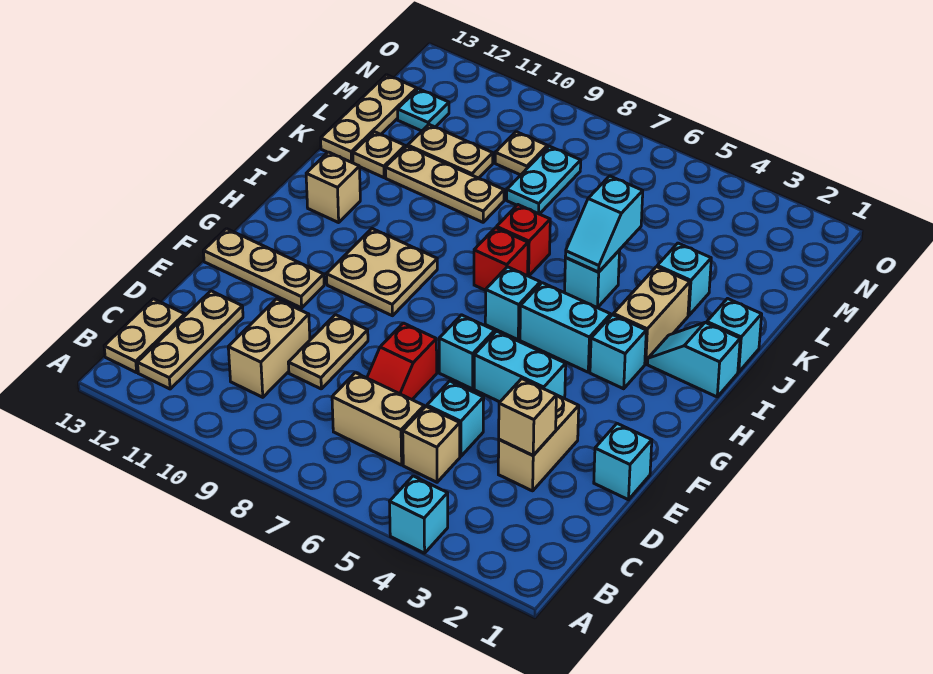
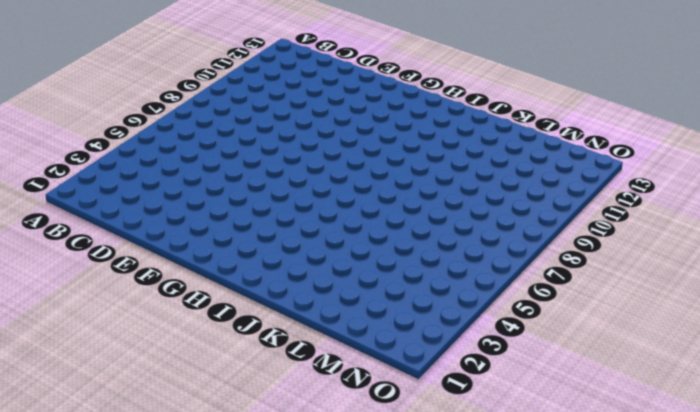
none -> cyan 1x1 brick [390,476,448,553]
none -> tan 1x3 plate [137,291,243,389]
none -> tan 1x2 plate [104,299,185,373]
none -> tan 1x1 brick [403,407,460,482]

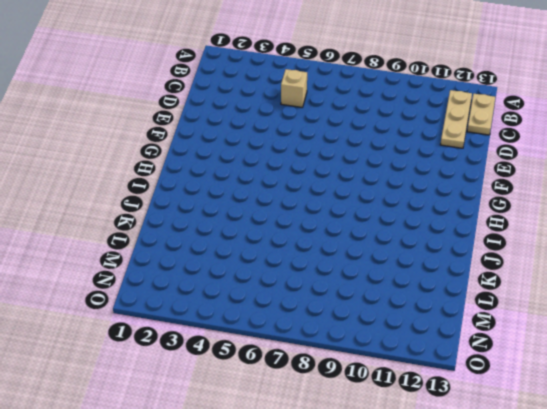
none -> cyan 1x1 brick [390,476,448,553]
none -> tan 1x2 brick [332,373,424,465]
none -> tan 1x2 brick [228,299,310,397]
none -> tan 1x2 brick [498,395,579,491]

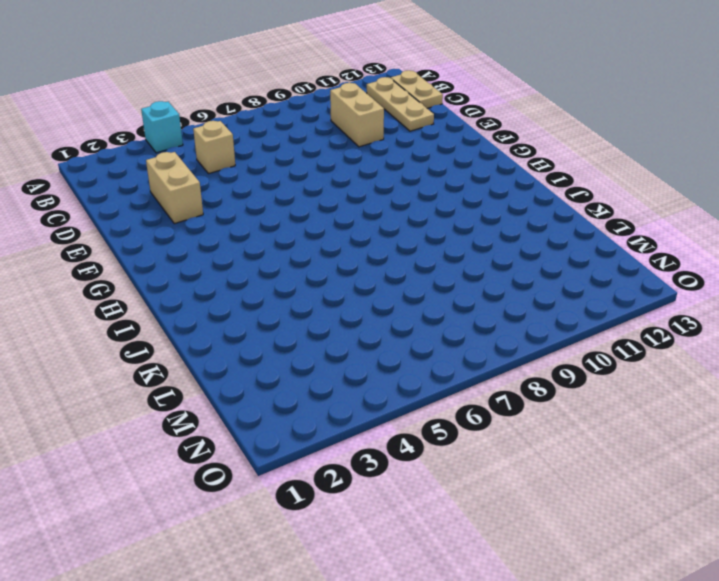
none -> tan 1x2 brick [332,373,424,465]
none -> cyan 1x1 brick [427,381,484,456]
none -> red 1x2 slope [367,323,437,399]
none -> tan 1x2 plate [288,315,368,389]

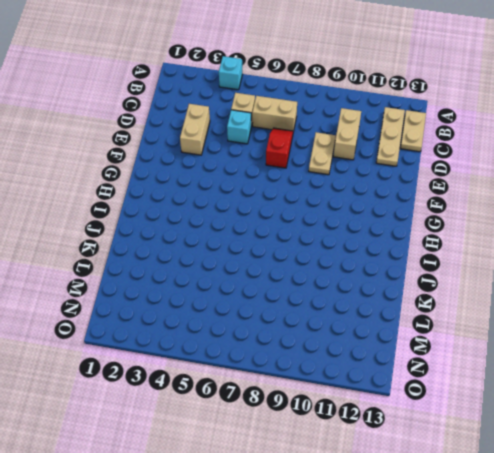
none -> cyan 1x1 brick [594,424,652,500]
none -> cyan 1x2 brick [474,331,566,402]
none -> cyan 1x1 brick [439,315,495,389]
none -> tan 1x3 plate [203,229,324,308]

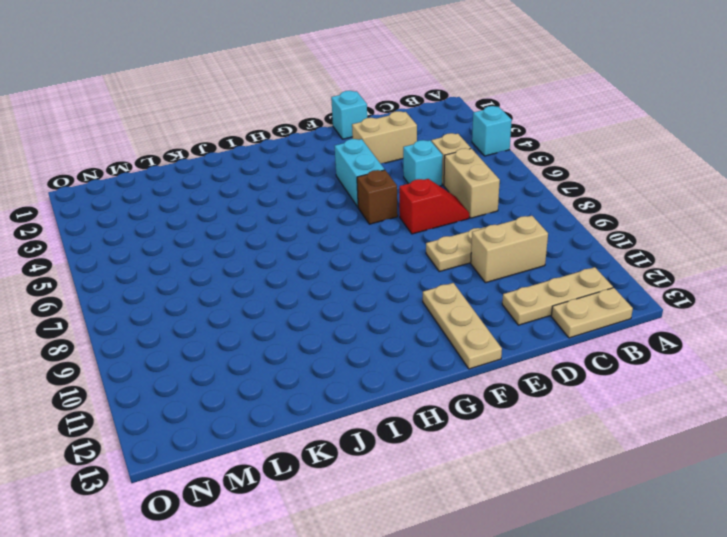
brown 1x1 brick [357,170,398,224] -> cyan 1x1 brick [439,315,495,389]
none -> tan 2x2 plate [327,229,437,316]
none -> cyan 1x1 brick [590,315,646,389]
none -> cyan 1x2 brick [520,283,611,372]
none -> cyan 1x1 brick [485,267,540,340]

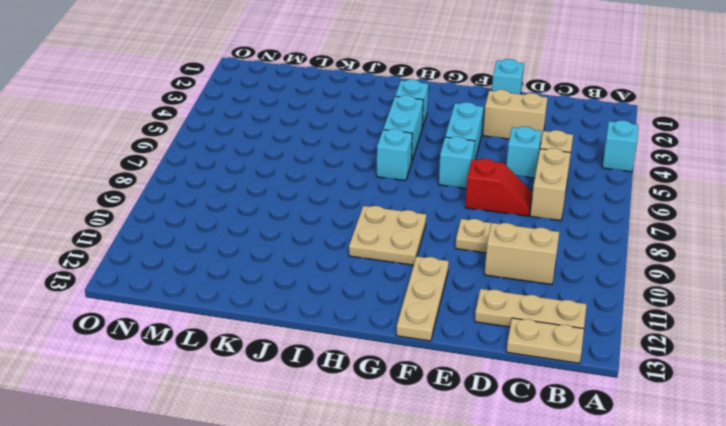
none -> cyan 1x2 slope [647,323,740,397]
none -> tan 1x2 brick [613,267,690,364]
none -> red 1x1 brick [474,228,528,290]
none -> tan 1x1 brick [306,152,360,223]

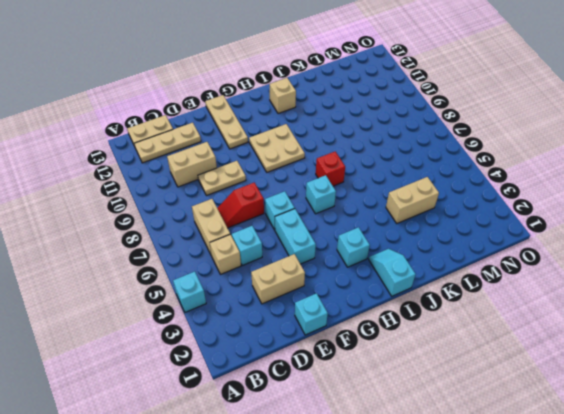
tan 1x2 brick [386,177,439,223] -> tan 1x2 brick moved to [613,267,690,364]
none -> cyan 1x2 brick [520,283,611,372]
none -> cyan 1x1 brick [707,299,762,372]
none -> cyan 1x1 brick [565,250,620,307]
none -> red 1x1 brick [497,205,550,276]

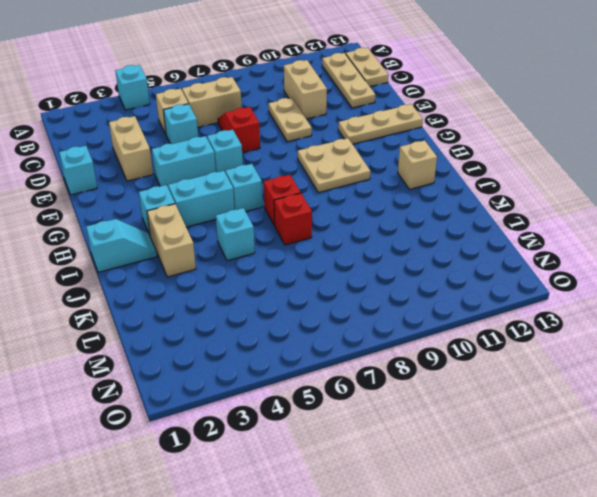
none -> cyan 1x1 brick [707,299,762,372]
none -> cyan 1x1 brick [657,243,711,316]
none -> tan 1x3 plate [385,146,504,222]
none -> tan 1x1 plate [353,132,405,178]

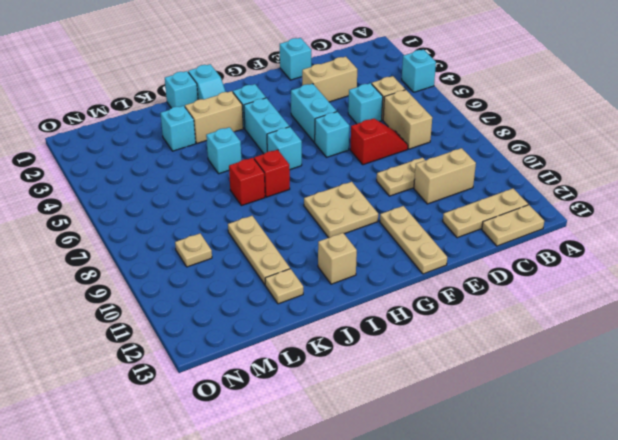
none -> tan 1x3 plate [321,75,417,162]
none -> cyan 1x2 plate [507,146,581,214]
none -> tan 1x2 plate [408,125,493,178]
none -> cyan 1x1 plate [398,89,449,131]

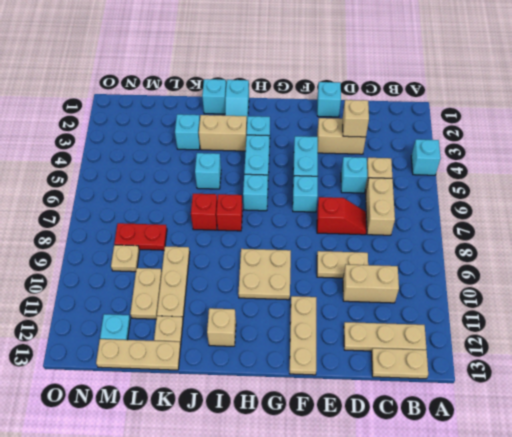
red 1x2 plate [114,223,167,250] -> cyan 1x2 plate [507,146,581,214]
none -> cyan 1x2 slope [565,176,643,272]

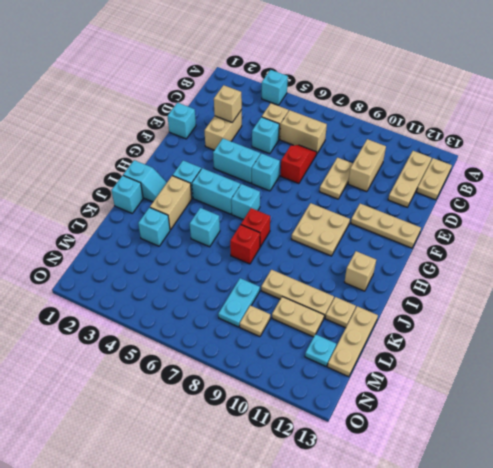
none -> cyan 1x2 slope [565,176,643,272]

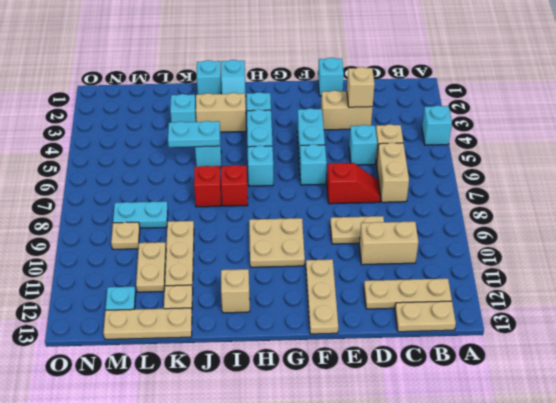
cyan 1x2 plate [168,121,220,147] -> cyan 1x2 slope [565,176,643,272]

